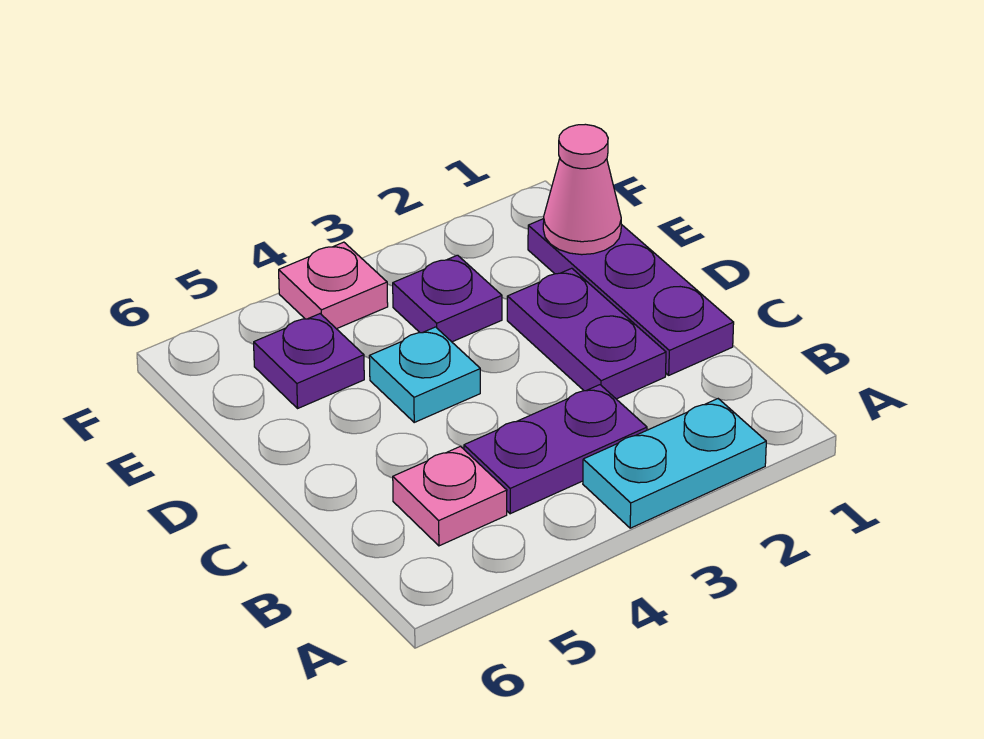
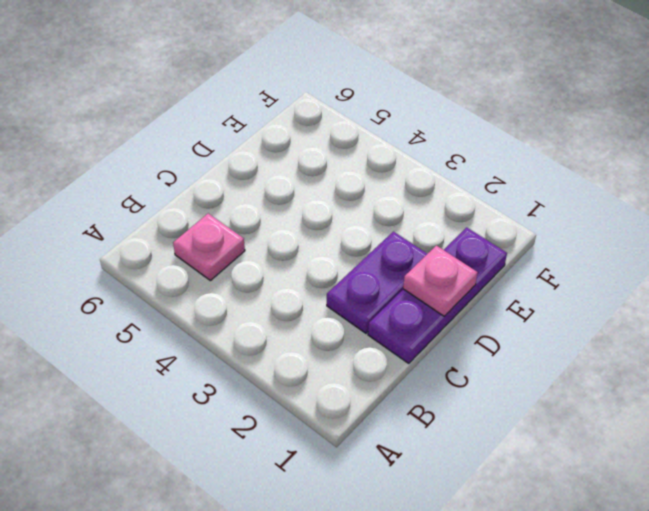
pink 1x1 plate [403,245,478,316] -> pink 1x1 plate moved to [279,242,388,329]
none -> cyan 1x2 plate [583,399,766,528]
none -> purple 1x2 plate [464,385,647,514]

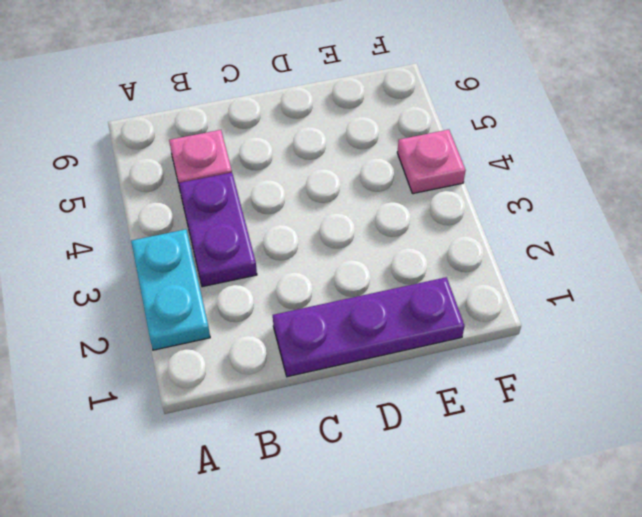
none -> purple 1x2 plate [507,268,666,399]
none -> cyan 1x1 plate [369,327,480,422]

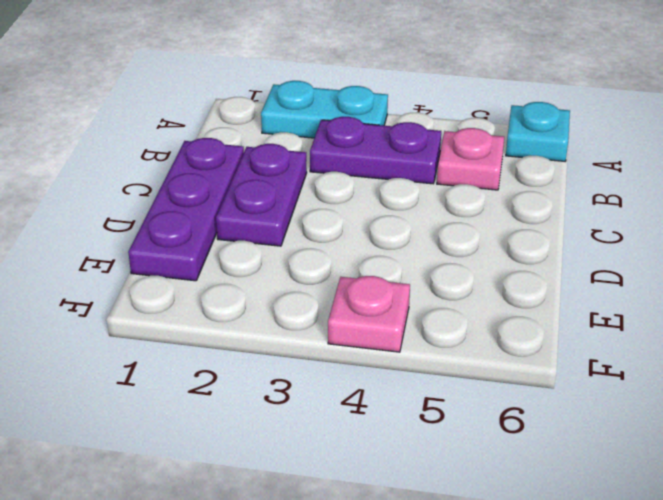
cyan 1x1 plate [506,102,570,161] -> cyan 1x1 plate moved to [369,327,480,422]
none -> purple 1x1 plate [393,255,502,342]
none -> purple 1x1 plate [254,314,364,408]

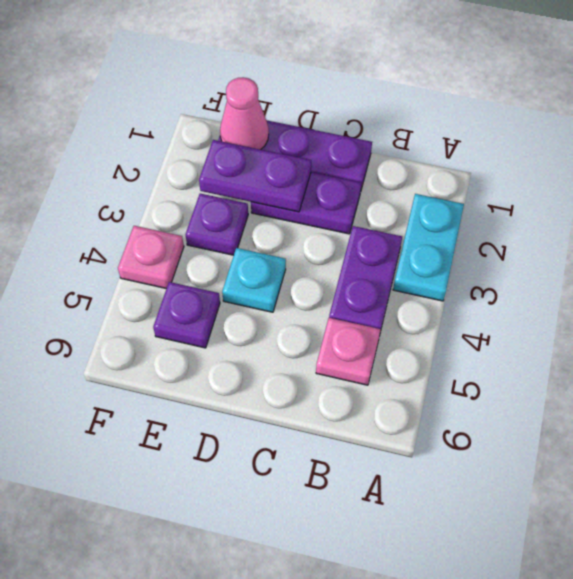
purple 1x2 plate [199,140,311,212] -> none

